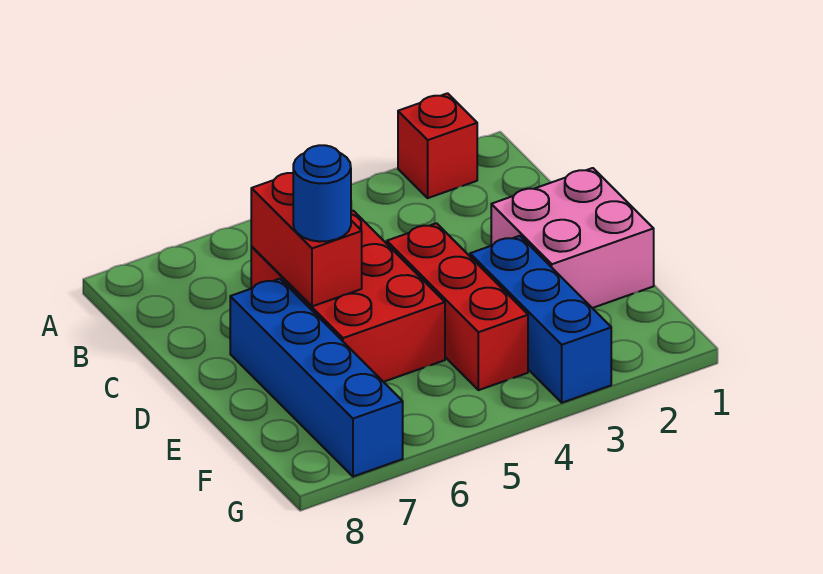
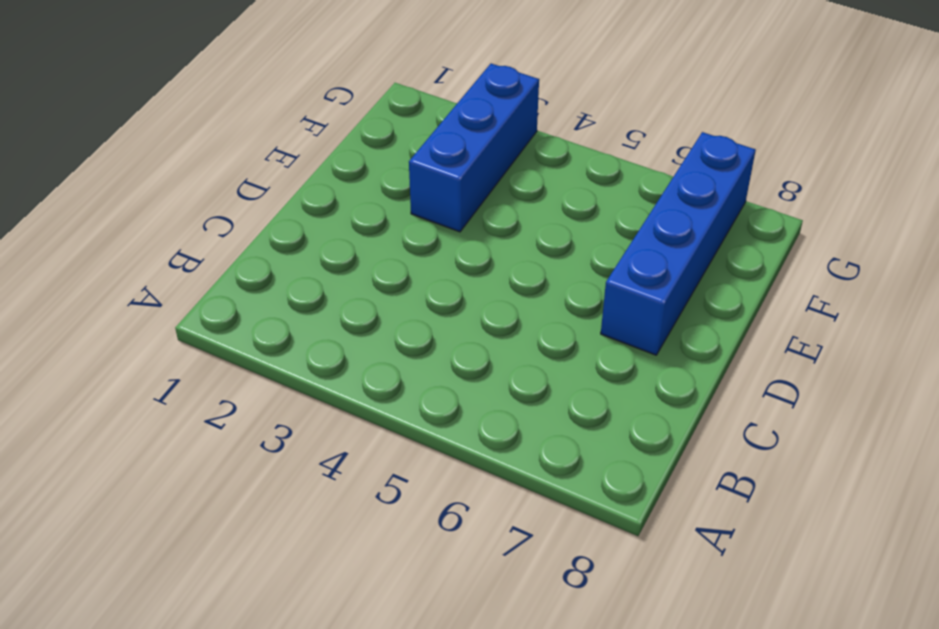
none -> red 1x1 brick [398,93,477,198]
none -> red 2x3 brick [251,211,445,382]

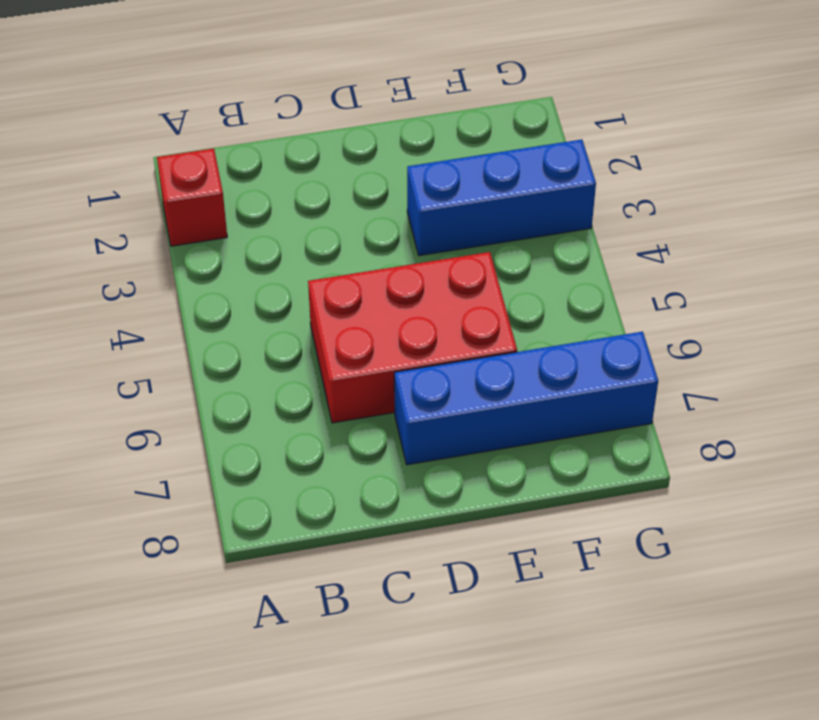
none -> pink 2x2 brick [491,168,654,308]
none -> red 1x3 brick [387,223,528,390]

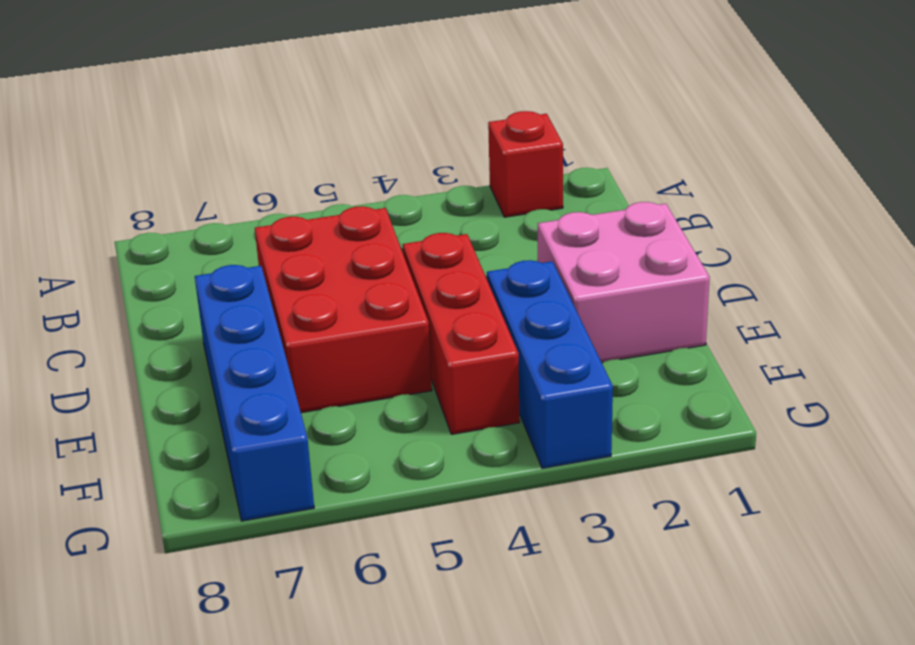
none -> red 1x2 brick [251,173,362,306]
none -> blue 1x1 round brick [293,145,351,242]

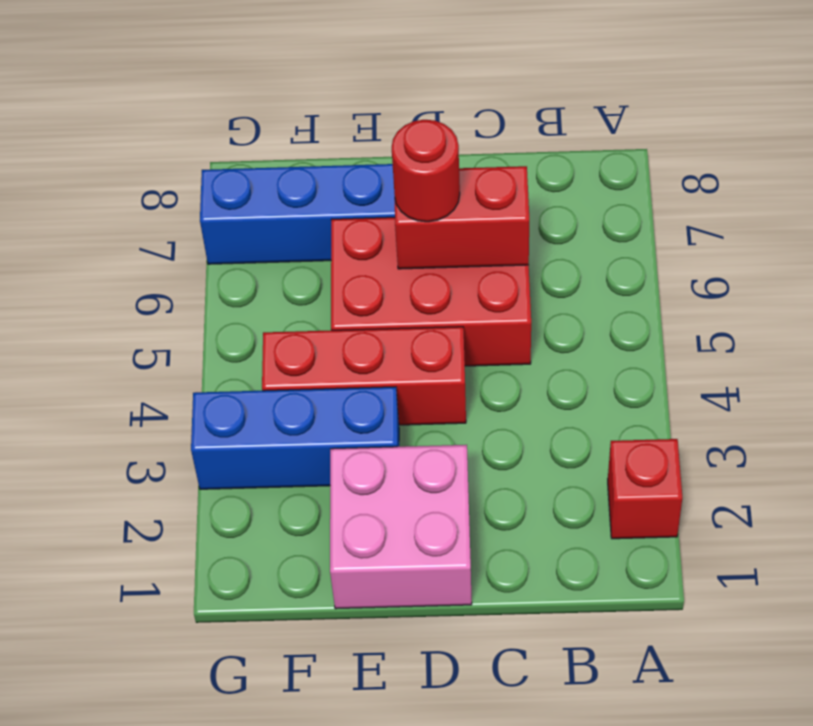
red 1x1 round brick [392,120,460,222] -> blue 1x1 round brick [293,145,351,242]

